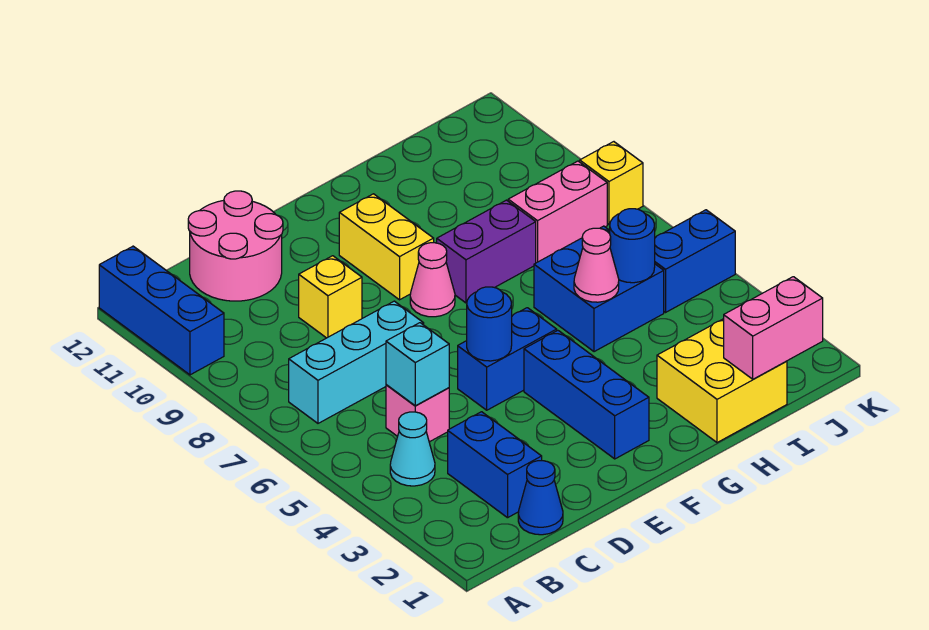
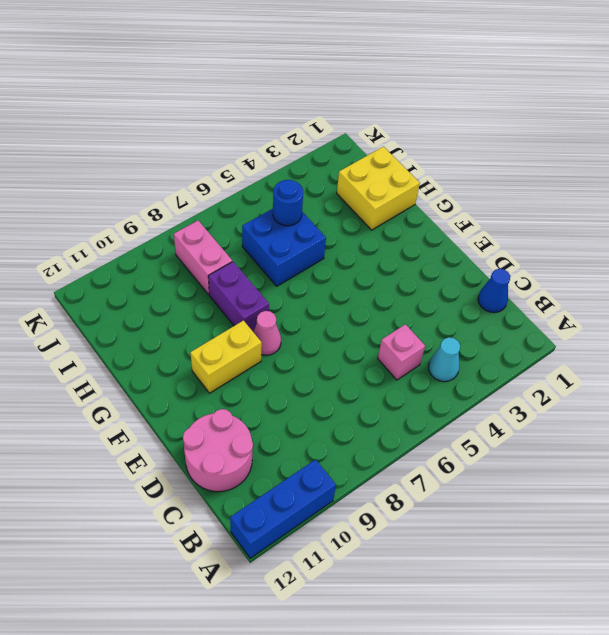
none -> cyan 1x3 brick [289,301,424,423]
none -> blue 1x2 brick [448,412,542,518]
none -> yellow 1x1 brick [299,256,362,338]

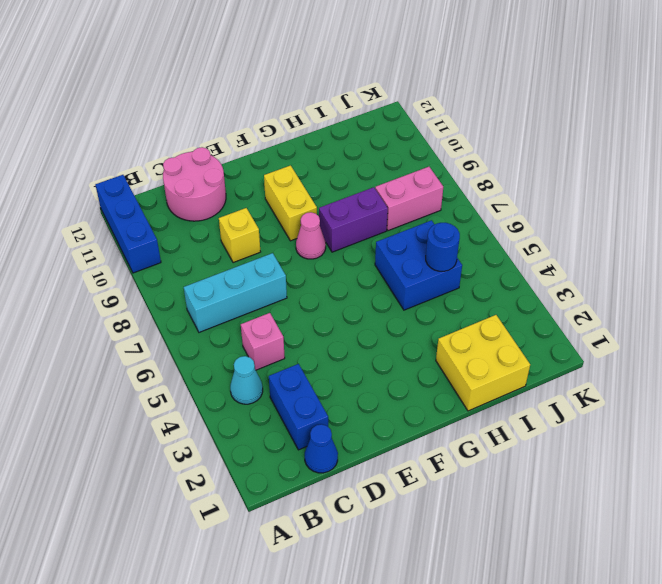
none -> blue 1x2 brick [458,308,557,410]
none -> blue 1x3 brick [524,330,649,459]
none -> blue 1x2 brick [655,210,735,312]

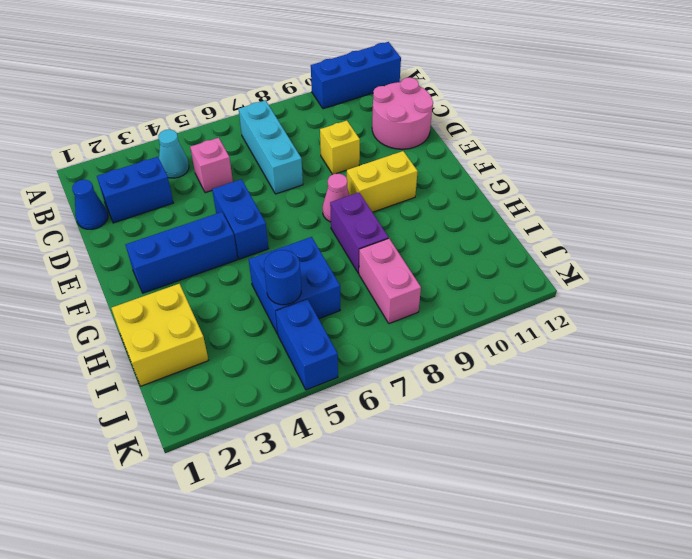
none -> yellow 1x1 brick [580,142,643,225]
none -> cyan 1x1 brick [386,323,449,406]
none -> blue 1x1 round brick [467,287,512,361]

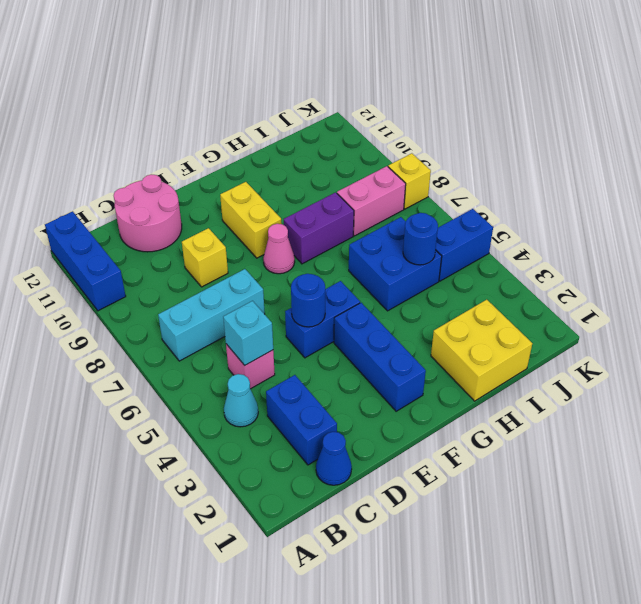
none -> pink 1x1 cone [574,228,619,302]
none -> pink 1x2 brick [724,277,823,379]

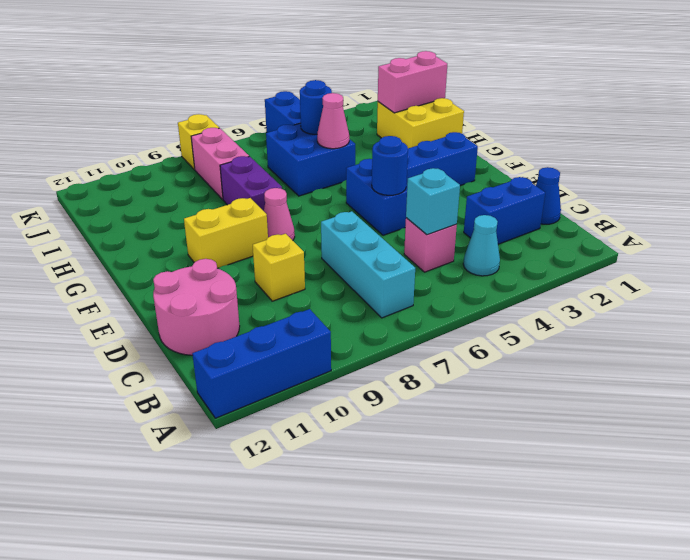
pink 1x2 brick [378,51,447,113] -> pink 1x2 brick turned to [724,277,823,379]

